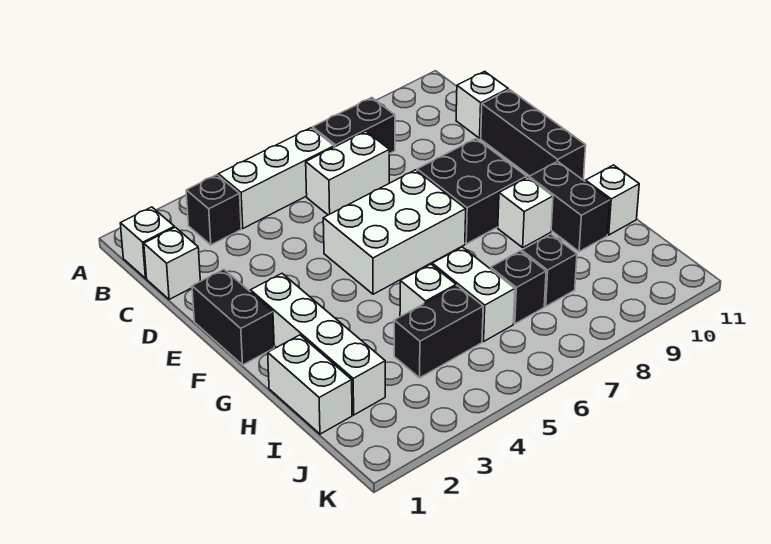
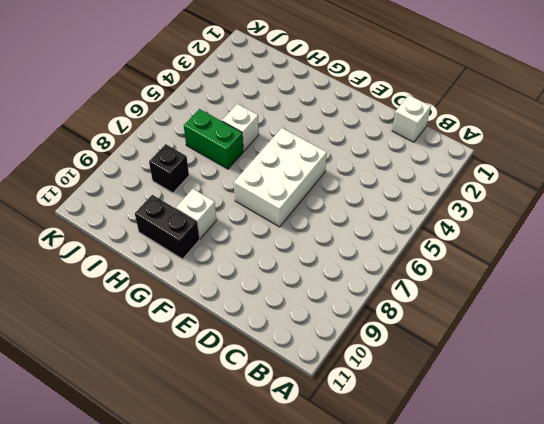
green 1x2 brick [184,109,243,169] -> white 1x2 brick [432,247,515,341]
none -> white 1x1 brick [120,207,174,278]
none -> black 1x1 brick [186,175,241,245]
none -> white 1x3 brick [218,128,334,228]

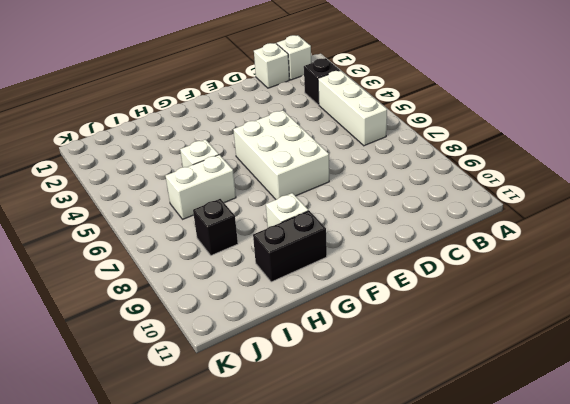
none -> black 1x2 brick [313,98,395,154]
none -> white 1x2 brick [306,131,389,215]
none -> white 1x1 brick [456,71,508,138]

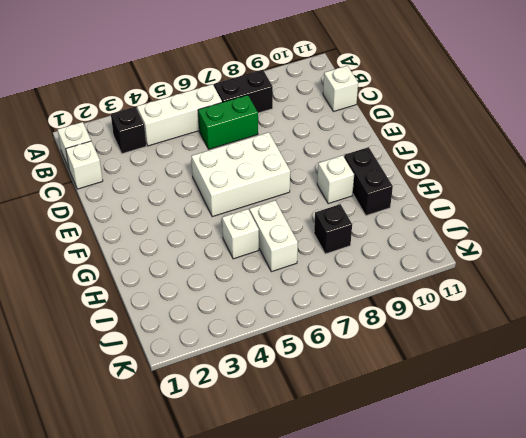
green 1x2 brick [198,95,258,149] -> white 1x2 brick [306,131,389,215]
none -> black 1x3 brick [481,90,586,180]
none -> black 1x2 brick [192,269,274,365]
none -> black 2x2 brick [417,139,527,244]

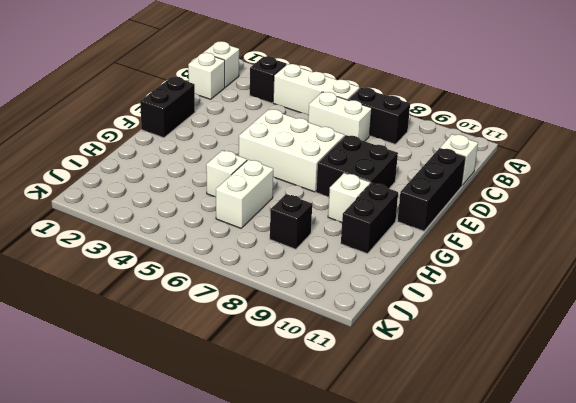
none -> white 1x4 brick [251,274,385,415]
none -> white 1x2 brick [268,335,352,434]
none -> white 1x1 brick [585,165,639,235]

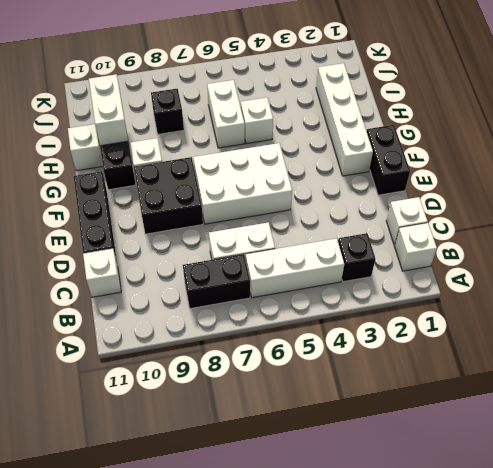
white 1x2 brick [89,74,128,146] -> white 1x2 brick moved to [268,335,352,434]
none -> black 1x2 brick [394,286,483,378]
none -> black 1x1 brick [491,251,546,324]

